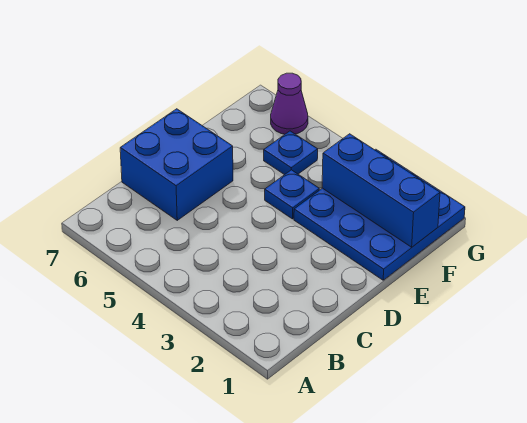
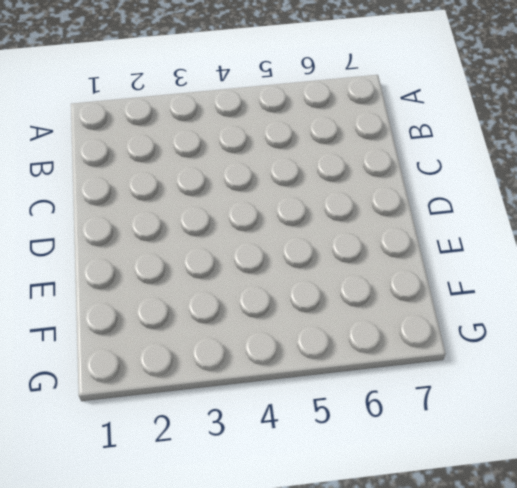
none -> blue 2x2 brick [120,109,233,220]
none -> blue 3x3 plate [294,149,465,280]

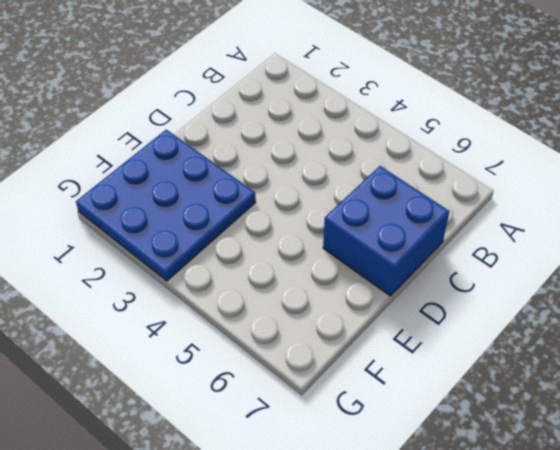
none -> blue 1x1 plate [265,170,319,219]
none -> blue 1x1 plate [264,131,318,175]

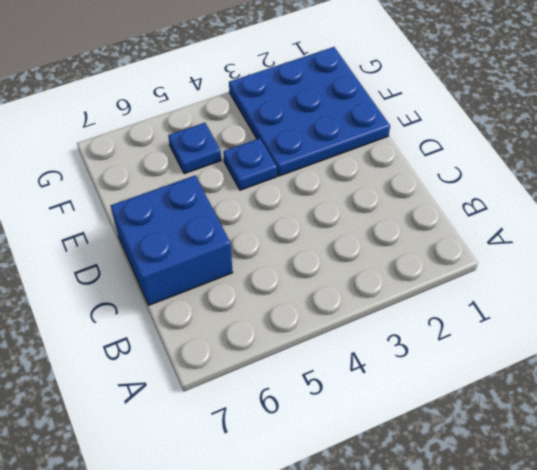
none -> purple 1x1 cone [271,73,308,134]
none -> blue 1x3 brick [322,134,440,247]

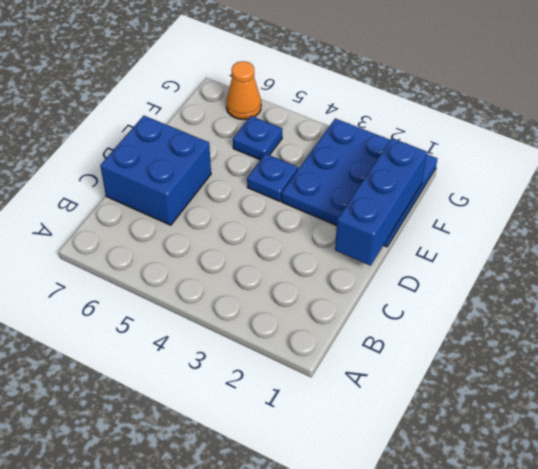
blue 1x3 brick [335,138,427,266] -> blue 1x3 brick turned to [322,134,440,247]
orange 1x1 cone [226,61,261,119] -> purple 1x1 cone [271,73,308,134]

